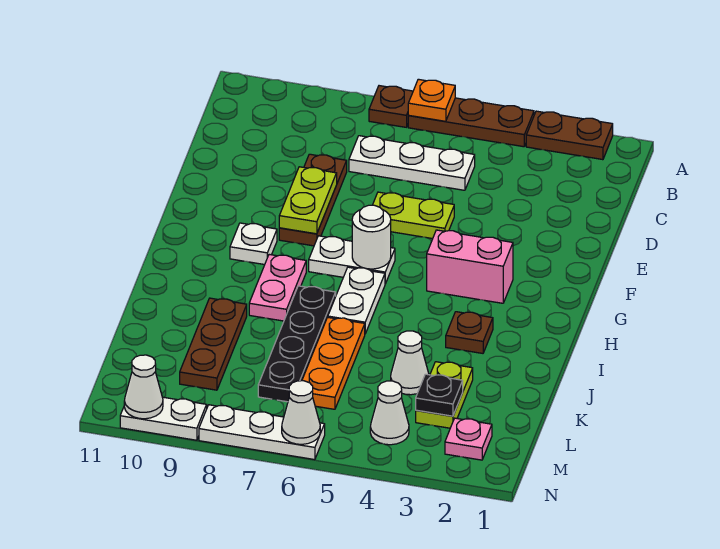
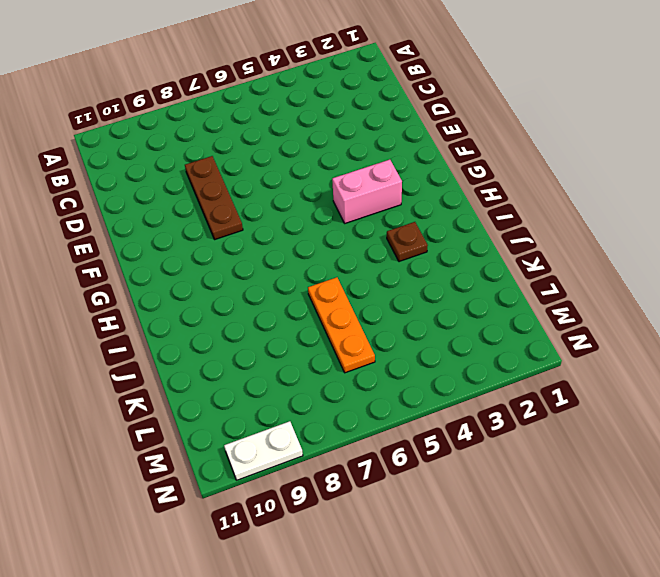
none -> brown 1x2 plate [526,111,613,160]
none -> brown 1x3 plate [408,98,534,147]
none -> brown 1x1 plate [369,86,413,127]

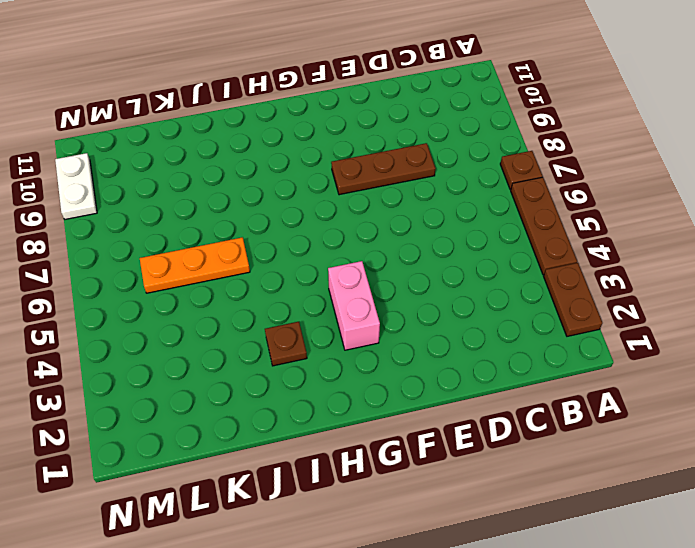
none -> white 1x3 plate [349,136,475,190]
none -> lime 1x2 plate [373,192,454,239]
none -> white 1x2 plate [309,236,395,284]

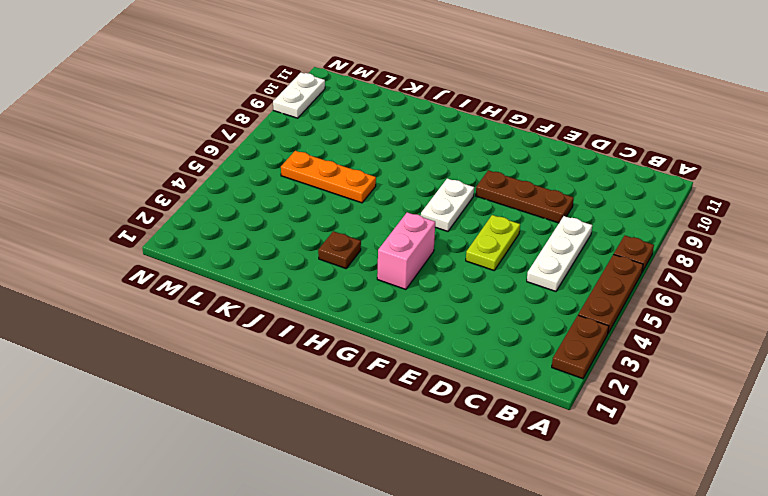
none -> white 1x1 plate [230,223,277,265]
none -> white 1x2 plate [328,267,385,333]
none -> pink 1x2 plate [249,254,306,321]

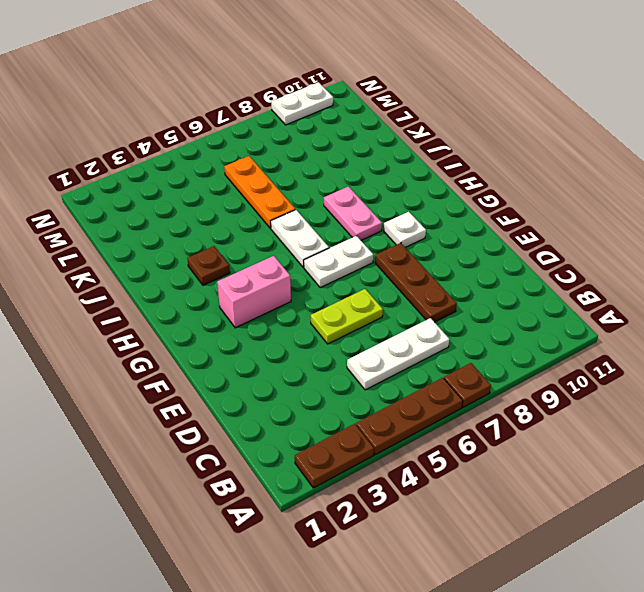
none -> black 1x4 plate [258,286,336,402]
none -> brown 1x3 plate [180,298,247,390]
none -> lime 1x2 plate [416,362,473,428]

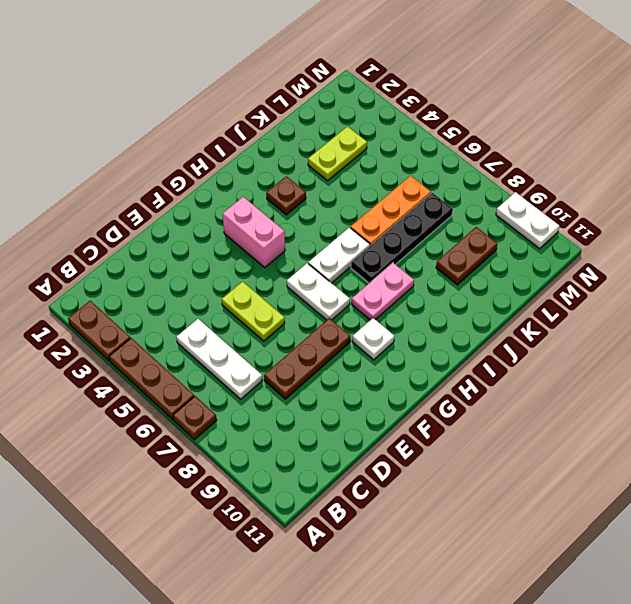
brown 1x2 plate [436,227,497,285] -> brown 1x3 plate [180,298,247,390]
none -> white 1x1 cone [391,331,429,395]
none -> pink 1x1 plate [445,418,492,460]
none -> white 1x1 cone [370,381,409,445]

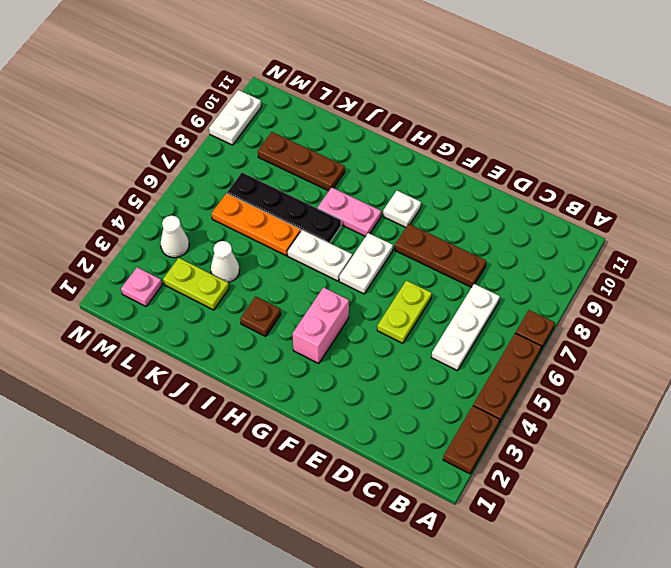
none -> white 1x3 plate [199,405,325,460]
none -> orange 1x1 plate [408,79,455,121]
none -> lime 1x2 plate [279,167,337,234]

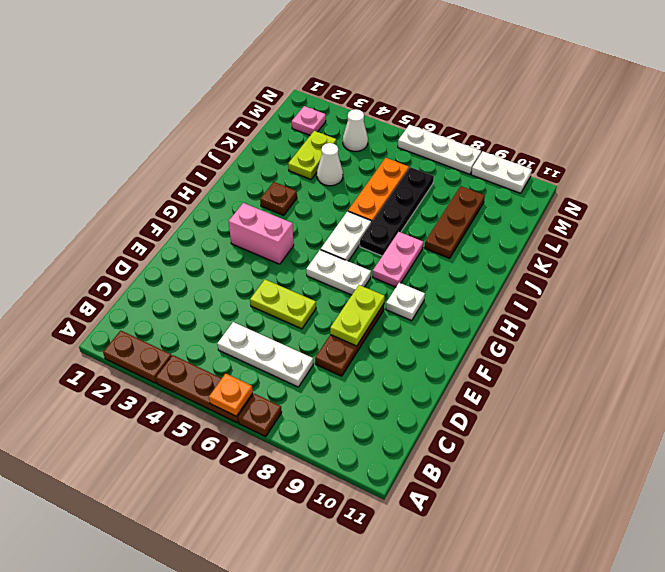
none -> white 1x1 round brick [352,205,391,269]
none -> black 1x1 plate [416,374,463,416]
none -> white 1x1 cone [282,381,320,444]

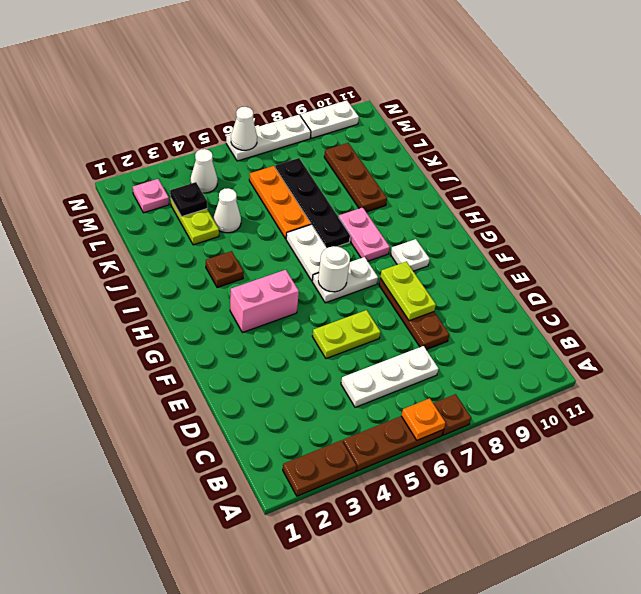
none -> white 1x1 cone [124,355,163,419]

